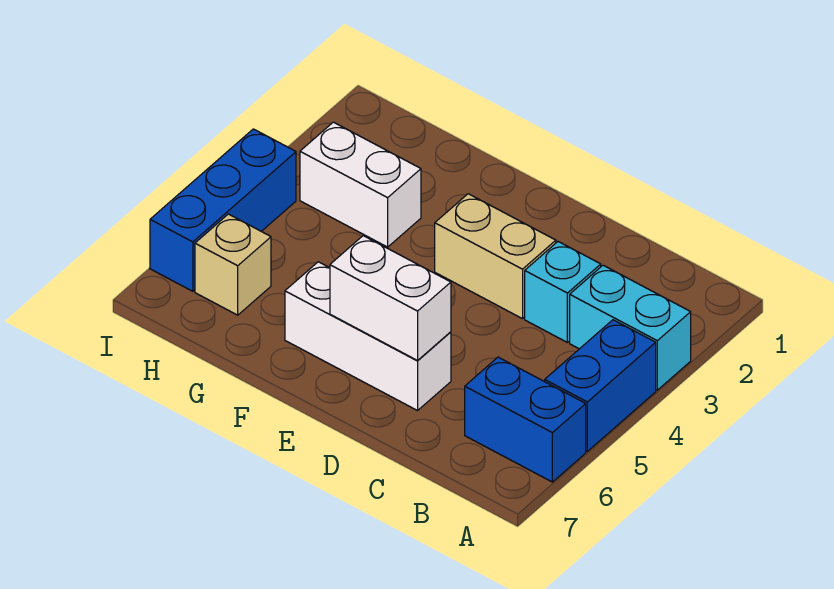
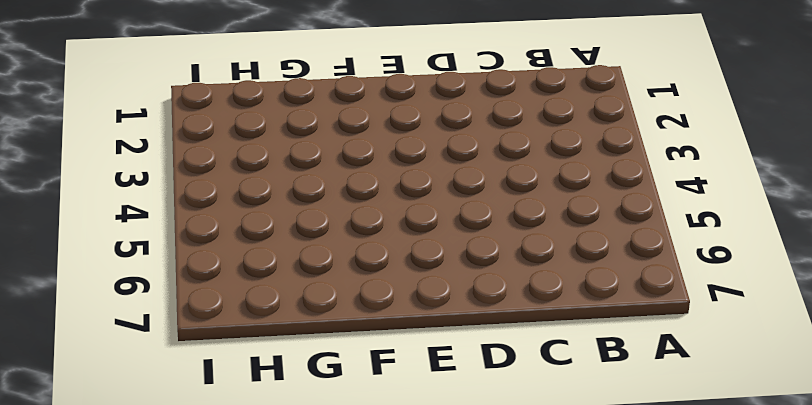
none -> cyan 1x2 brick [570,265,691,390]
none -> blue 1x2 brick [545,320,656,451]

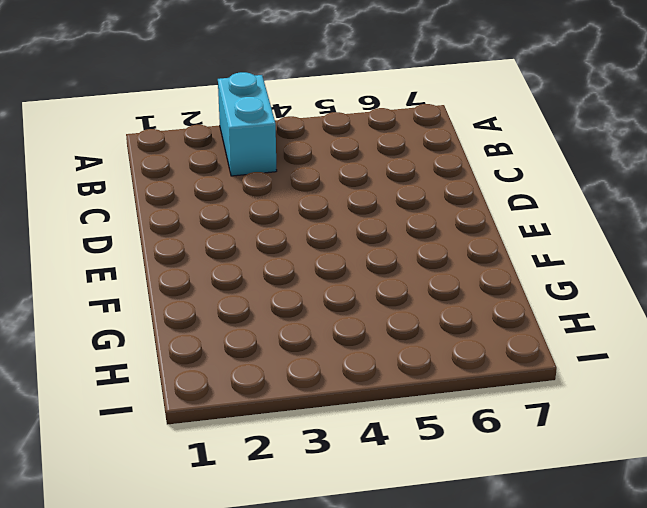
none -> blue 1x2 brick [545,320,656,451]
none -> blue 1x2 brick [465,357,586,482]

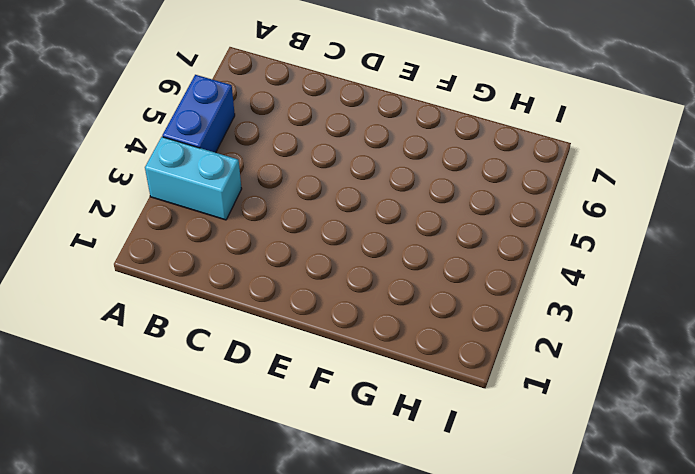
none -> blue 1x2 brick [465,357,586,482]
none -> cyan 1x1 brick [525,242,601,342]

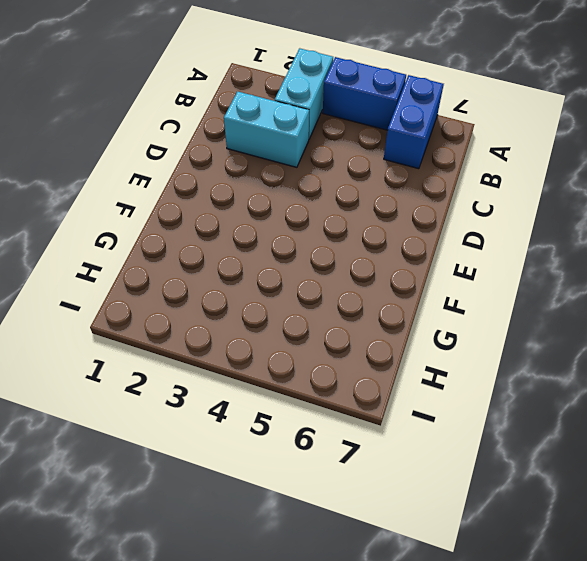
cyan 1x2 brick [224,91,309,167] -> cyan 1x1 brick [525,242,601,342]
none -> tan 1x2 brick [435,194,556,319]
none -> white 1x3 brick [285,262,451,411]

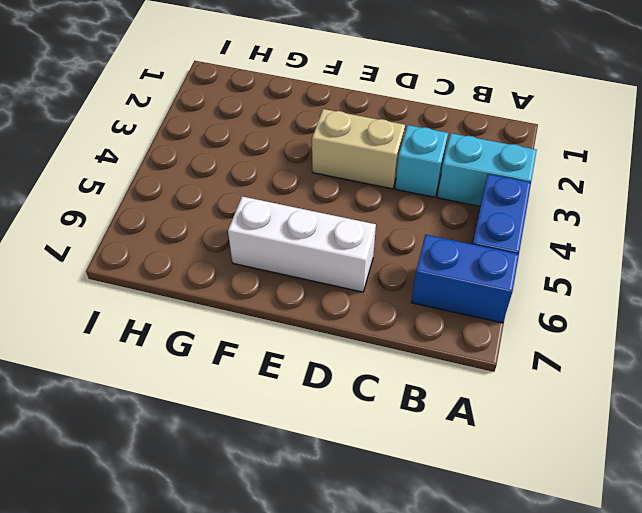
none -> white 1x2 brick [300,122,421,247]
none -> tan 1x1 brick [195,214,271,315]

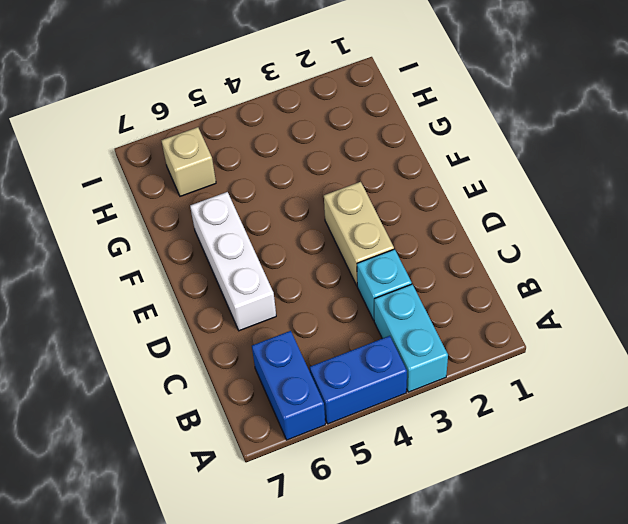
none -> white 1x2 brick [300,122,421,247]
none -> blue 1x3 brick [150,129,296,291]

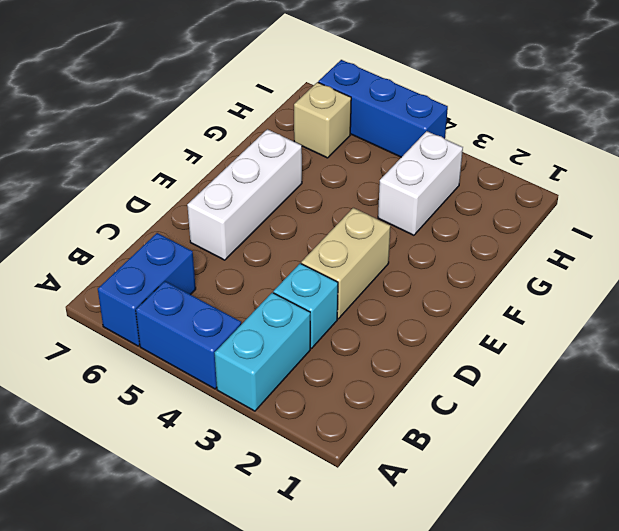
none -> white 1x2 brick [330,236,451,360]

